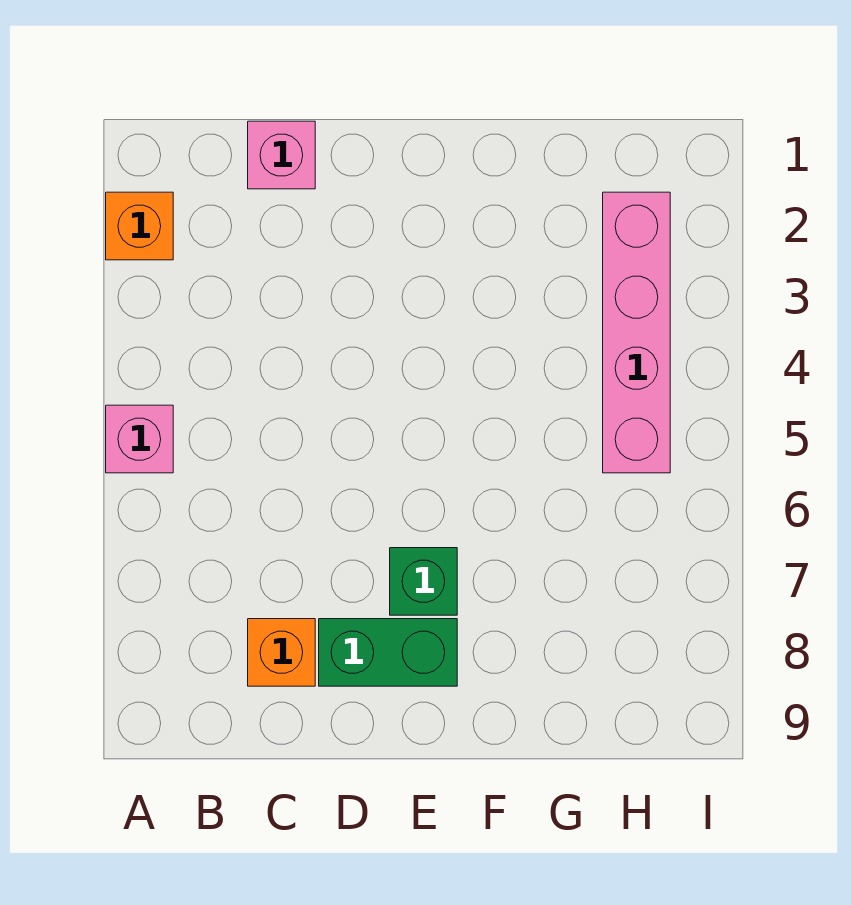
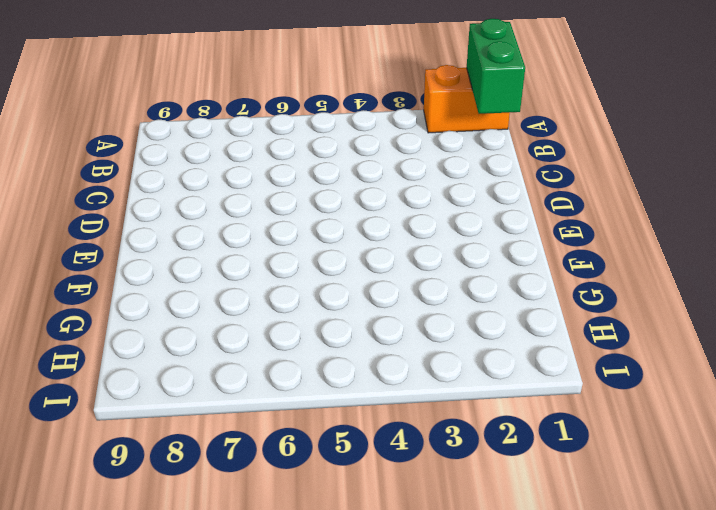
orange 1x2 brick [424,65,510,133] -> orange 1x1 brick [106,192,173,260]
green 1x2 brick [467,19,525,114] -> green 1x2 brick moved to [319,619,457,686]
none -> pink 1x1 brick [106,405,173,473]
none -> pink 1x1 brick [248,121,315,189]

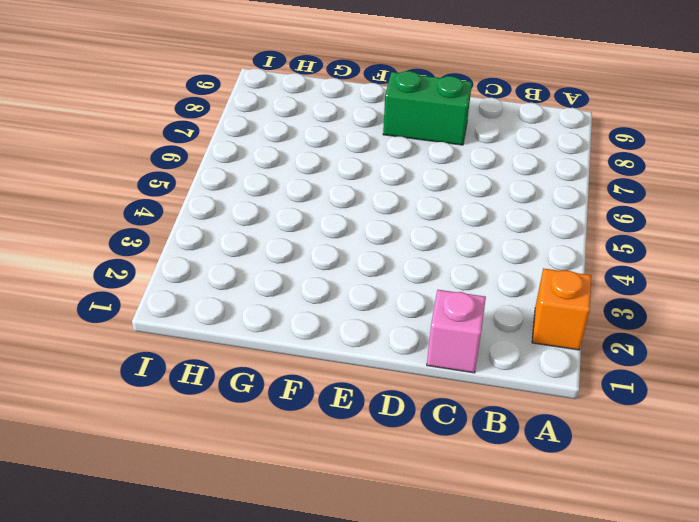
none -> pink 1x1 brick [106,405,173,473]
none -> orange 1x1 brick [248,619,315,686]

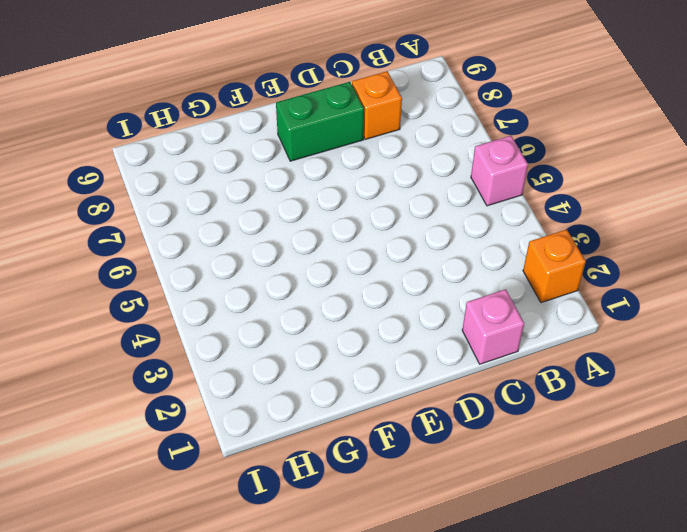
none -> green 1x1 brick [390,548,457,615]
none -> pink 1x4 brick [603,192,670,473]

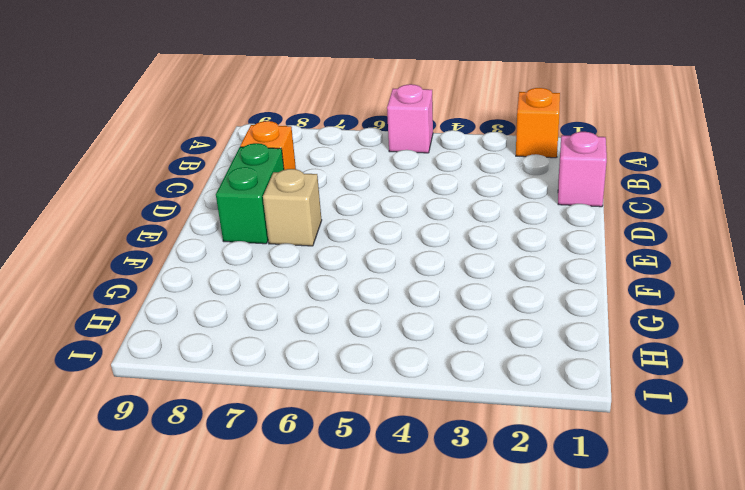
tan 1x1 brick [263,169,322,246] -> green 1x1 brick [390,548,457,615]
none -> pink 1x4 brick [603,192,670,473]

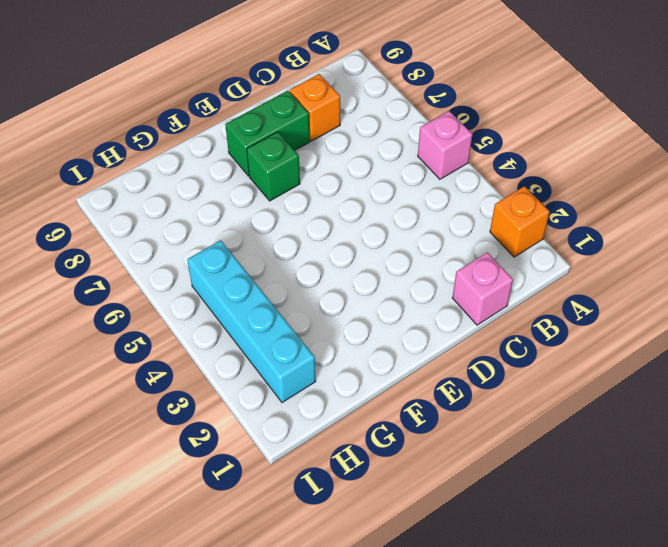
cyan 1x4 brick [187,240,316,403] -> pink 1x4 brick [603,192,670,473]

